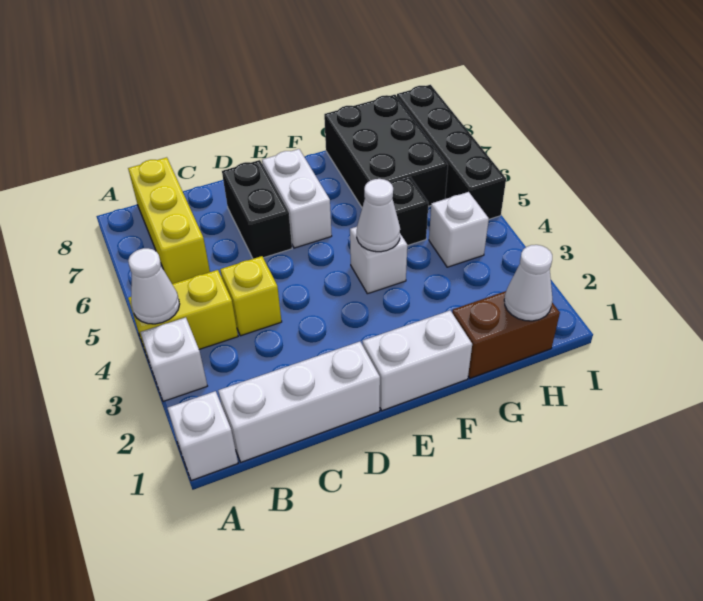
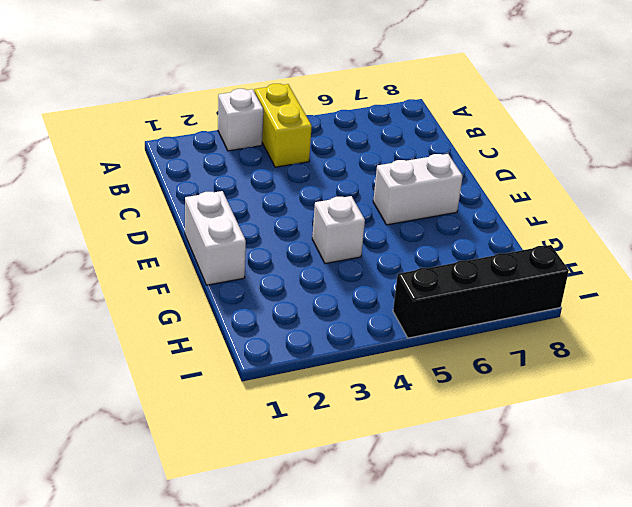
none -> white 1x1 brick [168,391,238,481]
none -> white 1x3 brick [218,342,380,462]
none -> yellow 1x3 brick [128,157,210,284]

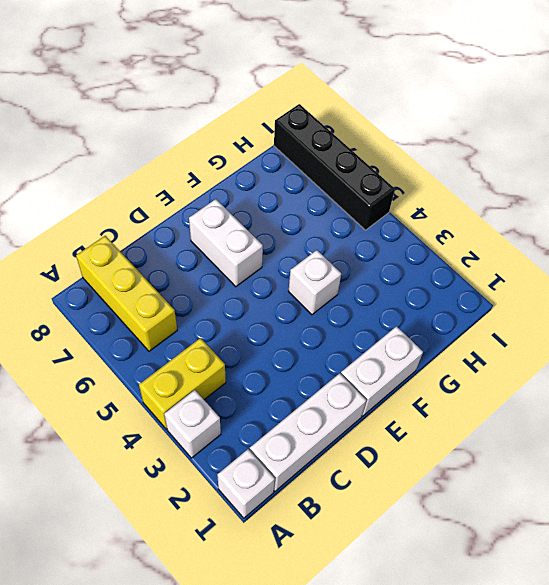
none -> yellow 1x1 brick [220,256,282,336]
none -> black 1x2 brick [222,160,292,259]
none -> brown 1x2 brick [452,291,560,378]

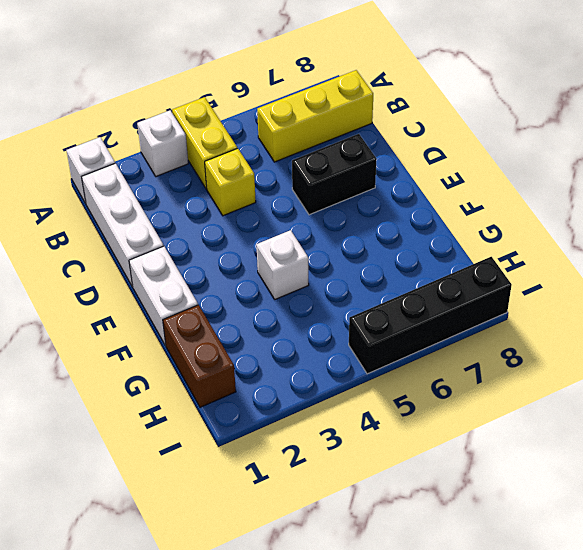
none -> white 1x2 brick [262,149,332,248]
none -> black 1x1 brick [391,177,428,246]
none -> black 2x3 brick [324,95,448,207]

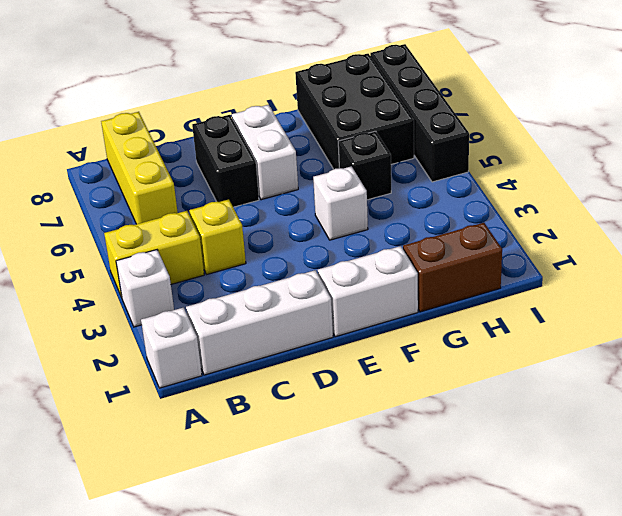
none -> white 1x1 brick [429,192,489,267]
none -> white 1x1 cone [128,248,180,324]
none -> white 1x1 cone [357,179,400,252]

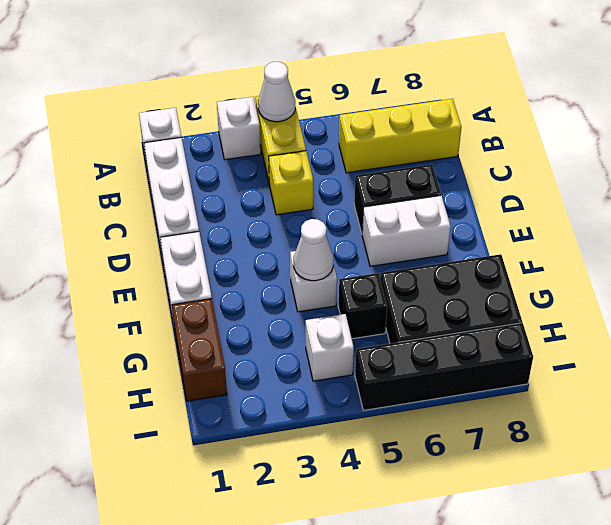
none -> white 1x1 cone [504,245,553,321]

